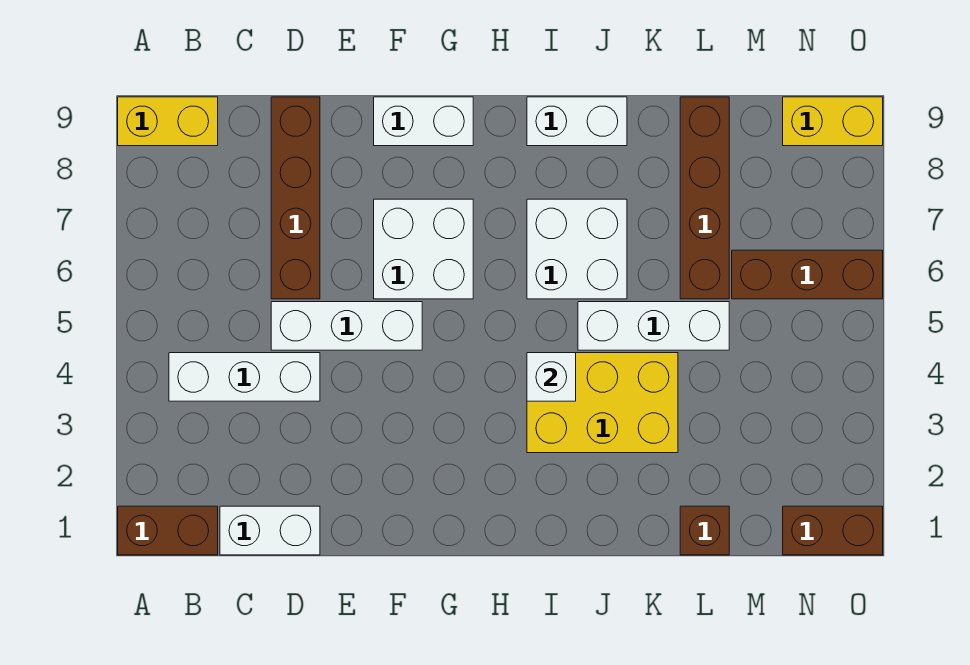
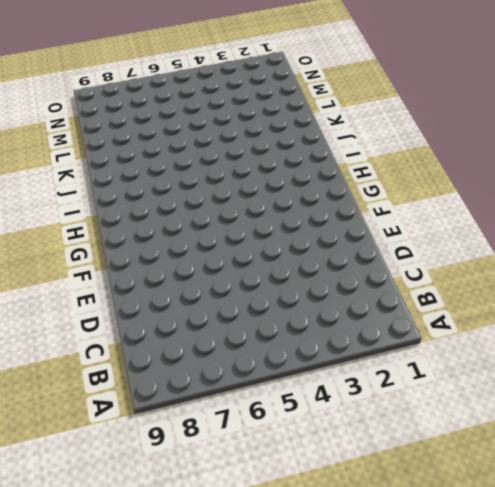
none -> brown 1x2 brick [118,506,218,555]
none -> yellow 1x2 brick [118,97,218,146]
none -> white 1x3 brick [169,353,320,401]

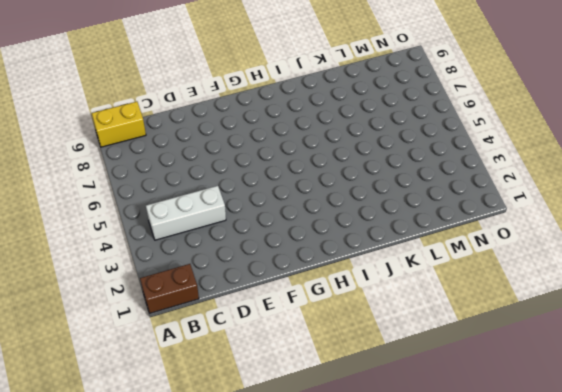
none -> white 1x2 brick [220,506,320,555]
none -> white 1x3 brick [271,302,422,350]
none -> brown 1x4 brick [271,97,320,299]

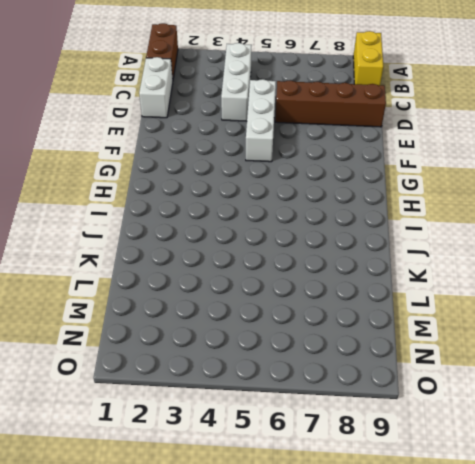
none -> white 2x2 brick [374,199,473,299]
none -> white 1x2 brick [374,97,473,146]
none -> yellow 2x3 brick [527,353,678,453]

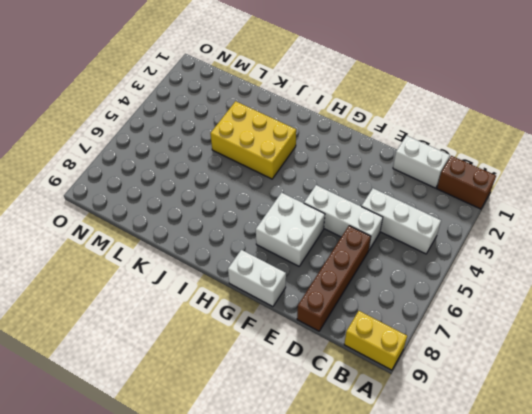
none -> white 2x2 brick [527,199,627,299]
none -> white 1x2 brick [527,97,627,146]
none -> white 1x3 brick [578,302,729,350]

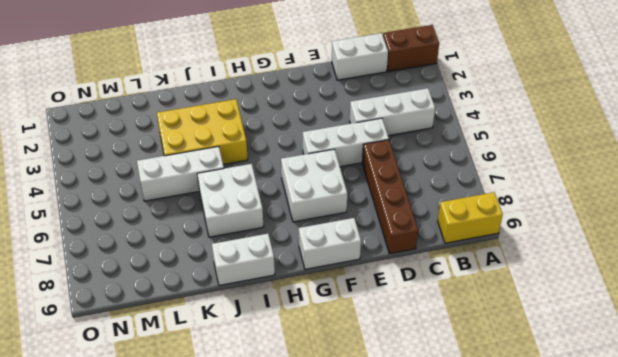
none -> brown 1x1 brick [680,506,729,555]
none -> brown 1x4 brick [680,97,729,299]
none -> brown 1x3 brick [732,250,883,299]

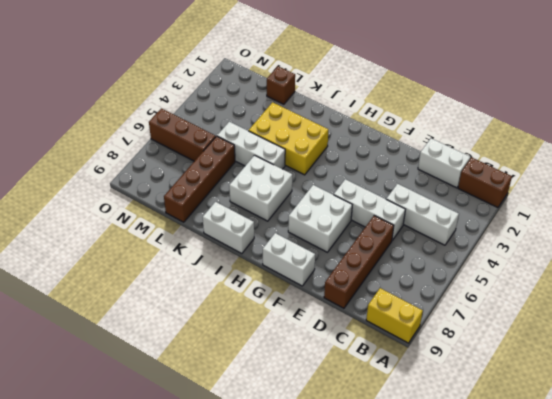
none -> brown 1x2 brick [783,506,883,555]
none -> yellow 1x2 brick [783,97,883,146]
none -> white 1x1 brick [527,353,576,401]

